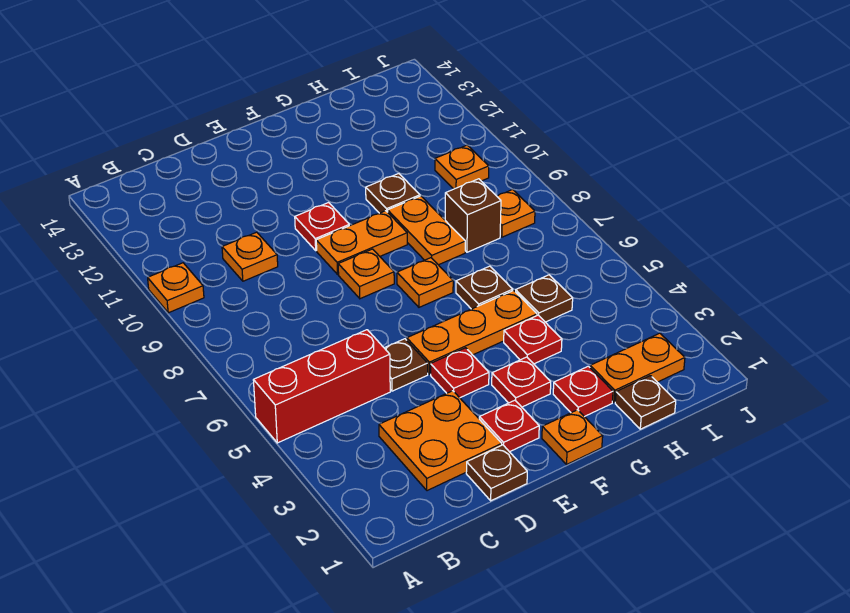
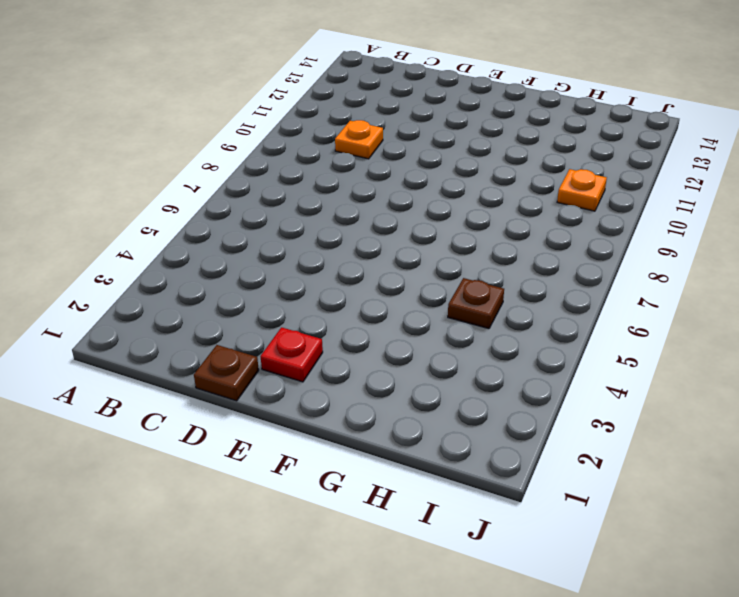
none -> red 1x3 brick [253,330,390,443]
none -> orange 1x1 plate [148,263,204,313]
none -> orange 2x2 plate [379,391,502,491]

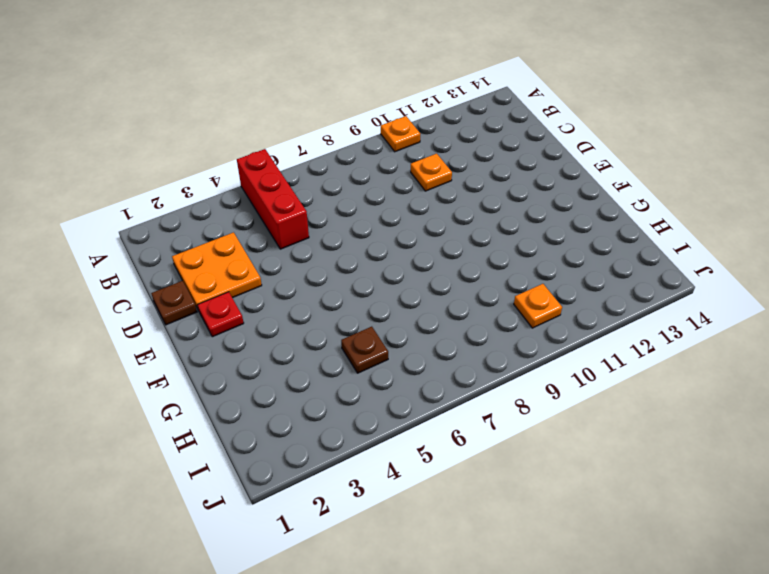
none -> brown 1x1 plate [385,339,428,391]
none -> red 1x1 plate [431,348,489,398]
none -> orange 1x3 plate [407,291,537,374]

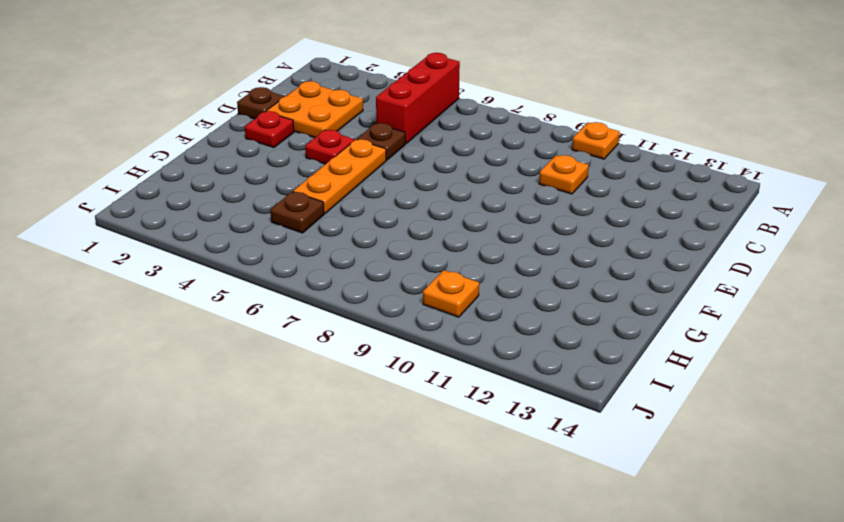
none -> orange 1x1 plate [338,249,394,299]
none -> orange 1x2 plate [316,211,407,274]
none -> red 1x1 plate [295,203,349,251]

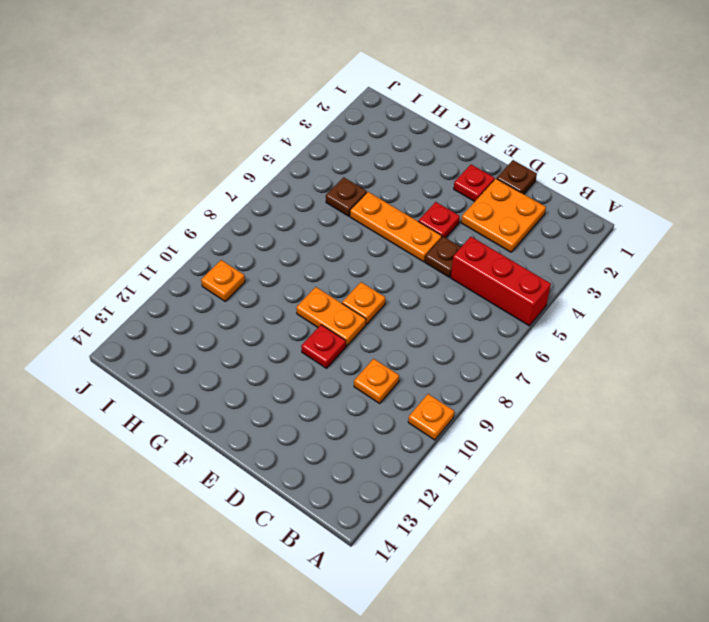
none -> orange 1x1 plate [542,410,603,464]
none -> red 1x1 plate [492,357,551,407]
none -> orange 1x1 plate [397,258,453,307]

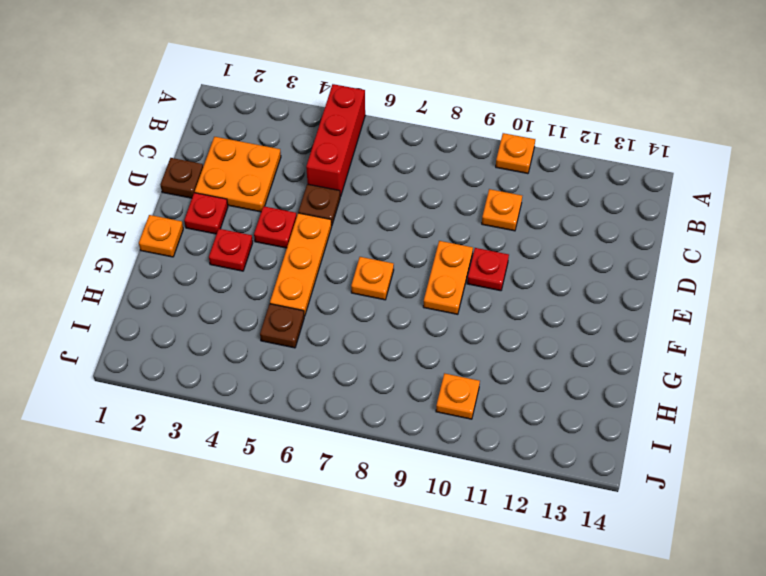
none -> orange 1x1 plate [338,249,394,299]
none -> red 1x1 plate [553,366,613,417]
none -> red 1x1 plate [504,315,562,364]

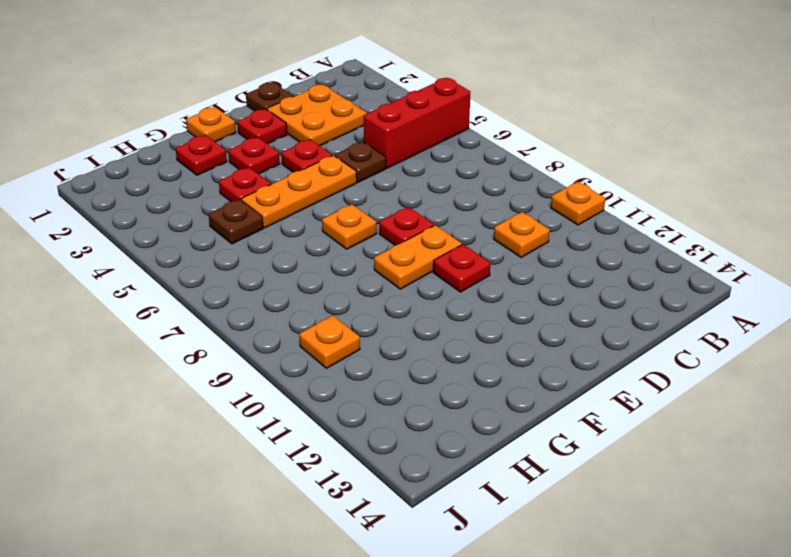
red 1x1 plate [379,207,434,245] -> orange 1x1 plate [338,249,394,299]
none -> brown 1x1 plate [456,266,513,309]
none -> orange 1x2 plate [388,196,465,265]
none -> brown 1x1 plate [366,174,420,213]

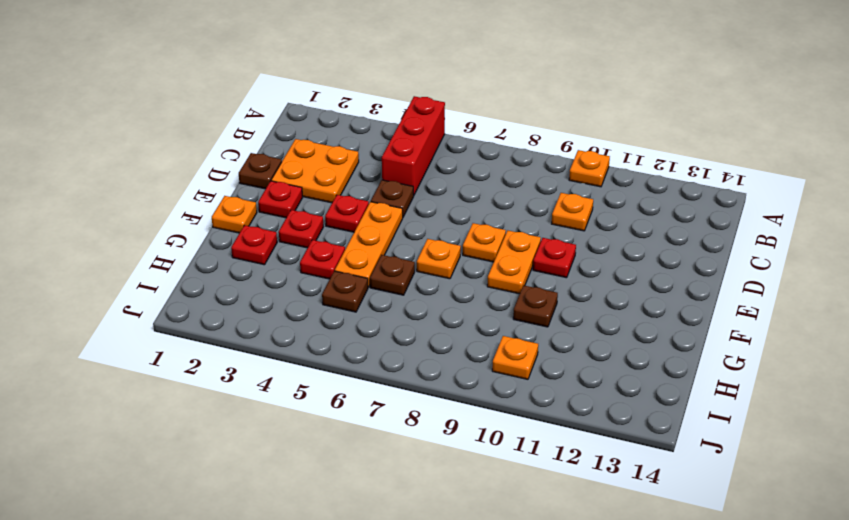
none -> orange 1x2 plate [388,196,465,265]
none -> brown 1x1 plate [615,376,676,429]
none -> orange 1x2 plate [590,333,685,402]

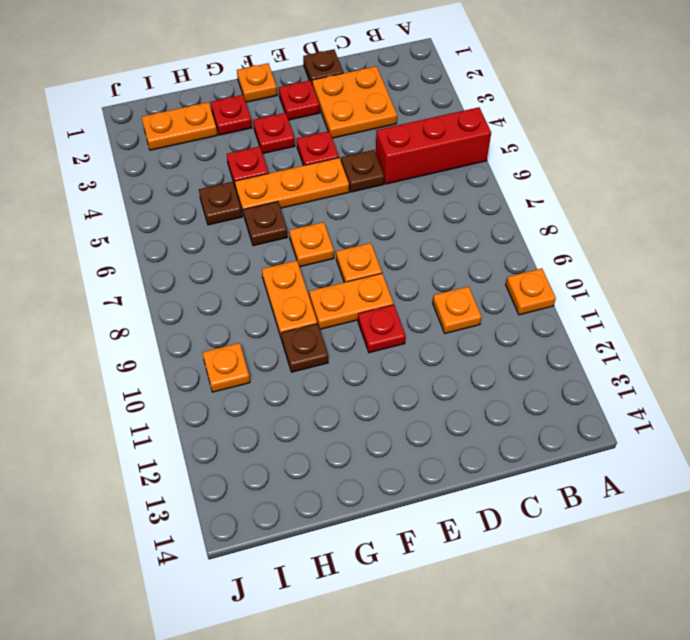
none -> brown 1x1 plate [615,376,676,429]
none -> brown 1x1 brick [445,179,501,252]
none -> orange 1x1 plate [497,190,535,237]

